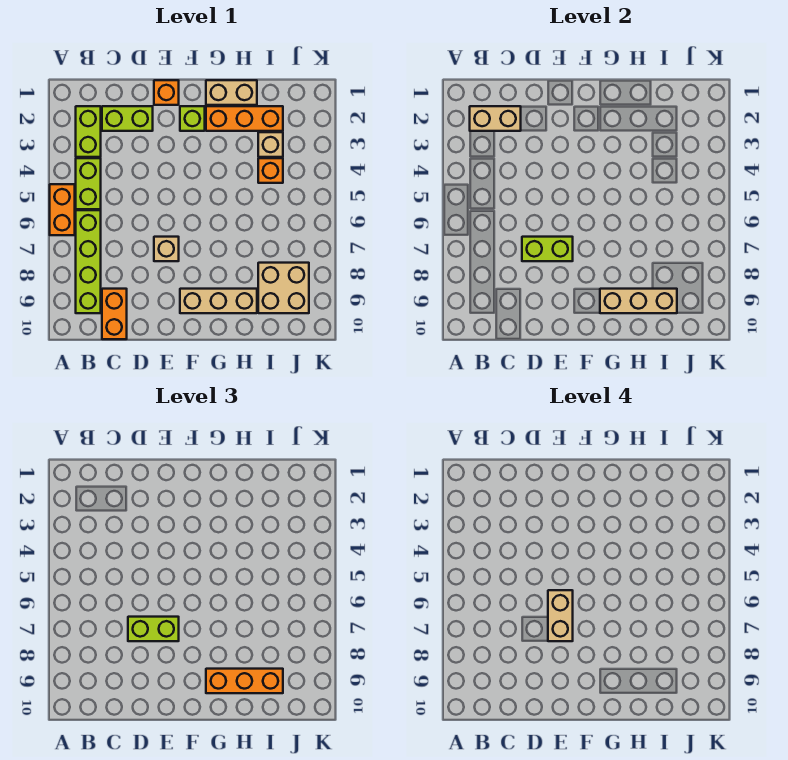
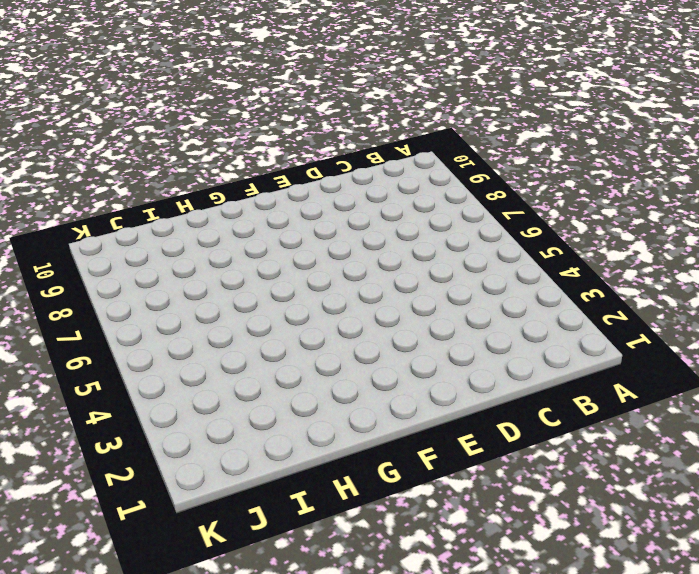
none -> orange 1x2 brick [50,184,75,235]
none -> lime 1x2 brick [76,106,101,157]
none -> lime 1x2 brick [76,158,101,209]

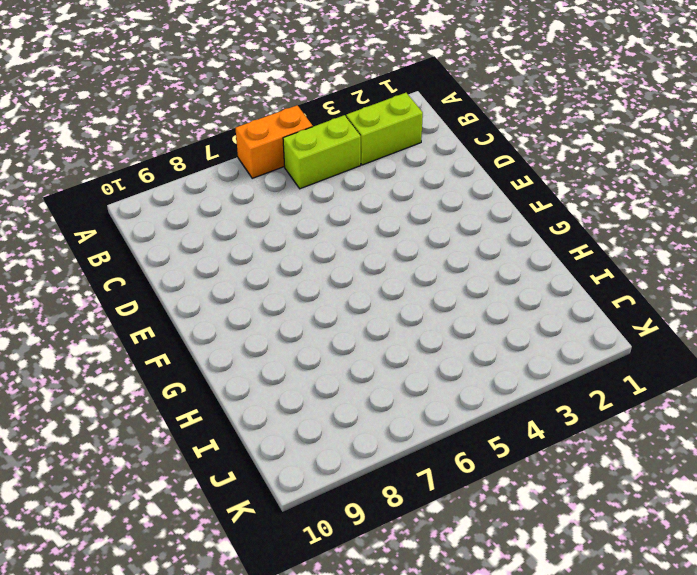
none -> lime 1x4 brick [76,210,101,313]
none -> lime 1x2 brick [102,106,153,131]
none -> orange 1x2 brick [102,289,127,339]

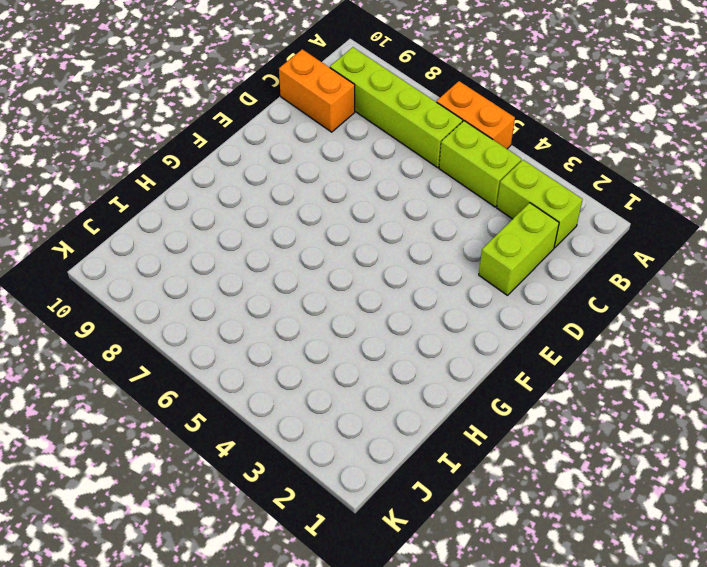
none -> orange 1x1 brick [154,80,179,105]
none -> tan 1x1 brick [154,237,179,261]
none -> lime 1x1 brick [180,106,205,131]

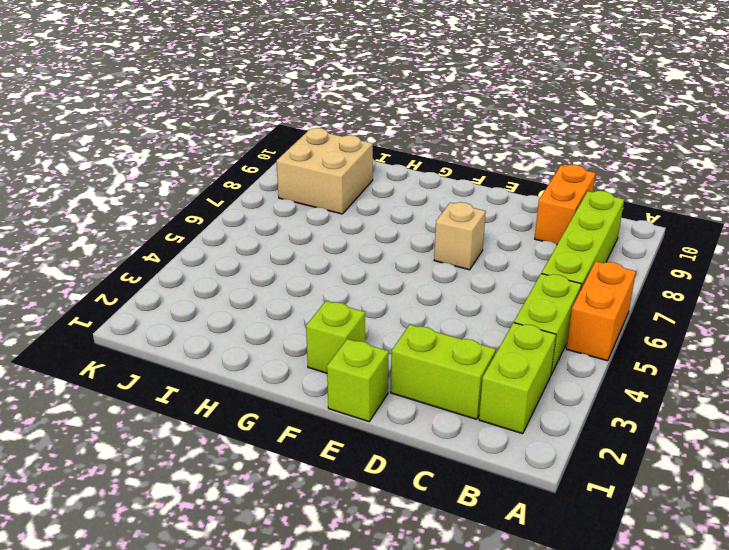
lime 1x1 brick [327,339,389,422] -> orange 1x1 brick [154,80,179,105]
none -> tan 1x3 brick [180,289,257,313]
none -> tan 1x2 brick [206,80,257,105]
none -> orange 1x3 brick [206,106,283,131]

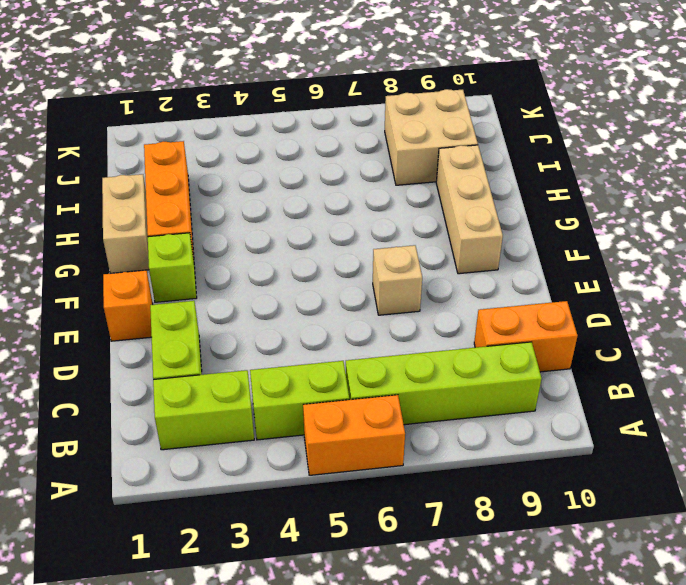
none -> tan 1x1 brick [258,132,283,157]
none -> orange 1x1 brick [258,158,283,183]
none -> tan 1x2 brick [470,106,521,131]

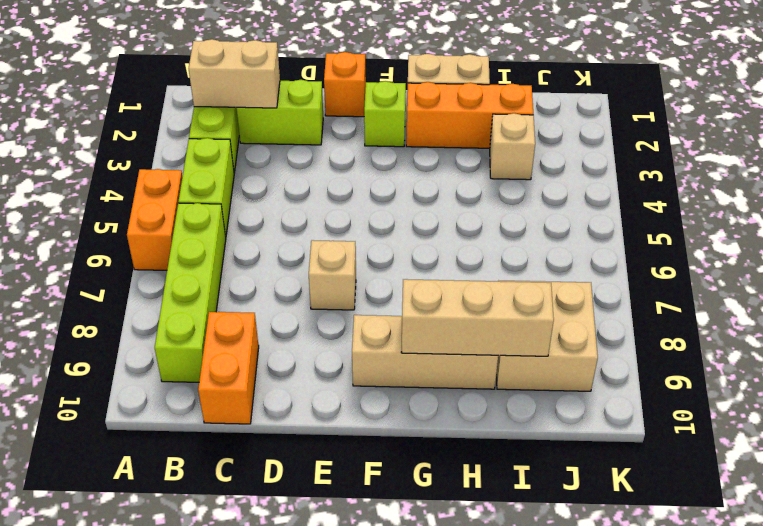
none -> orange 1x1 brick [258,158,283,183]
none -> lime 1x2 brick [522,237,573,261]
none -> lime 1x2 brick [128,617,179,641]

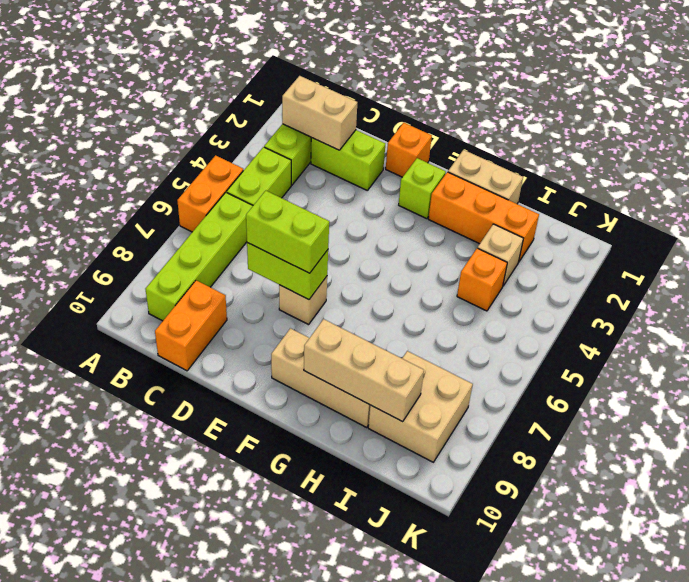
none -> orange 1x3 brick [206,669,283,693]
none -> tan 1x2 brick [548,590,573,641]

